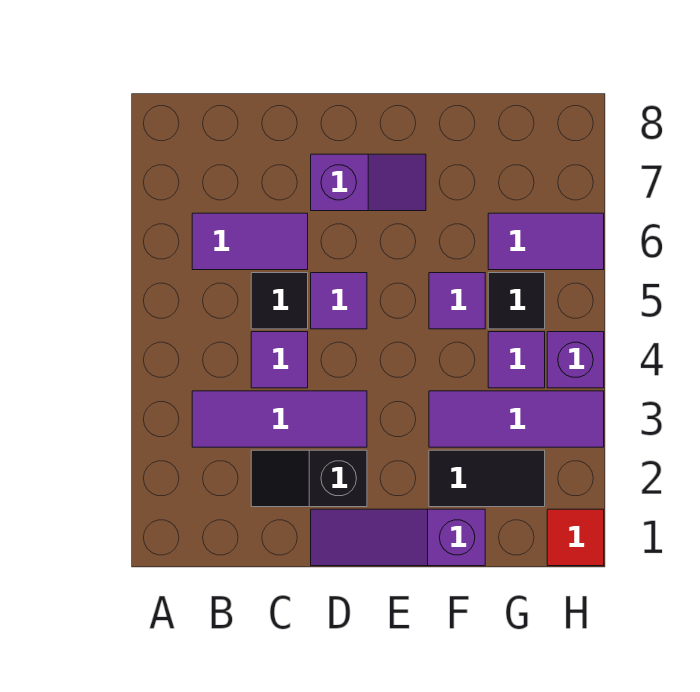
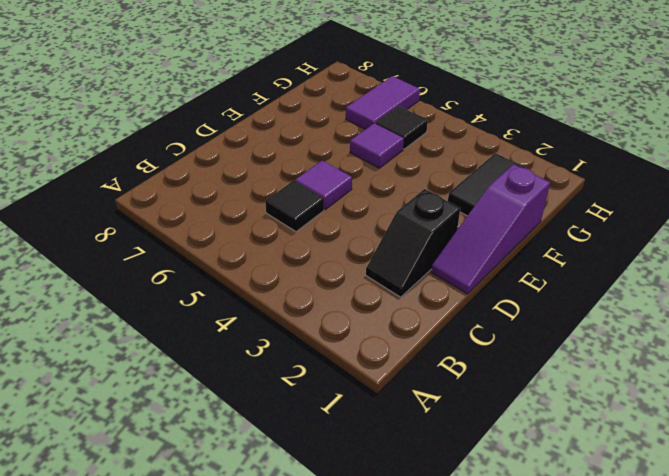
none -> purple 1x3 tile [192,391,367,447]
none -> purple 1x2 tile [192,213,308,270]
none -> purple 1x1 tile [251,332,308,388]

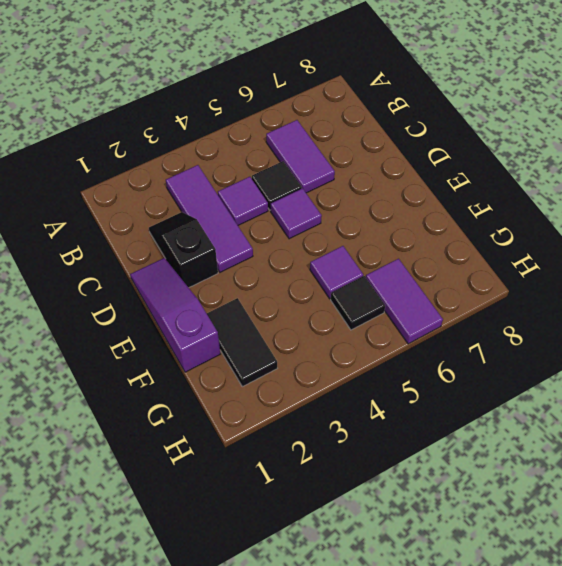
none -> purple 1x2 slope [311,154,426,211]
none -> purple 1x3 tile [429,391,604,447]
none -> purple 1x1 tile [488,332,545,388]

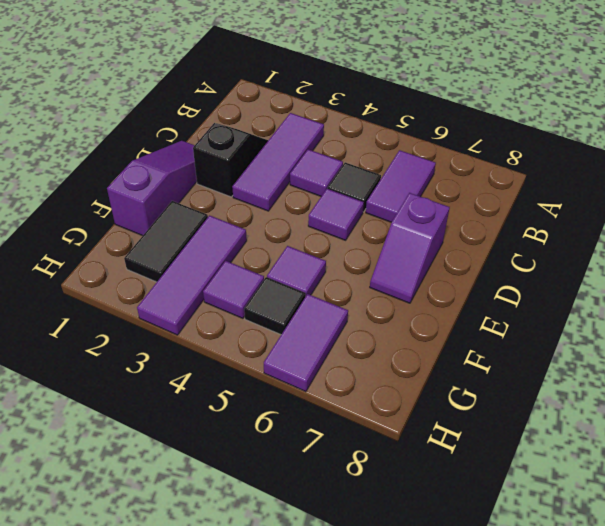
none -> red 1x1 tile [547,509,604,566]
none -> purple 1x1 brick [547,332,604,388]

